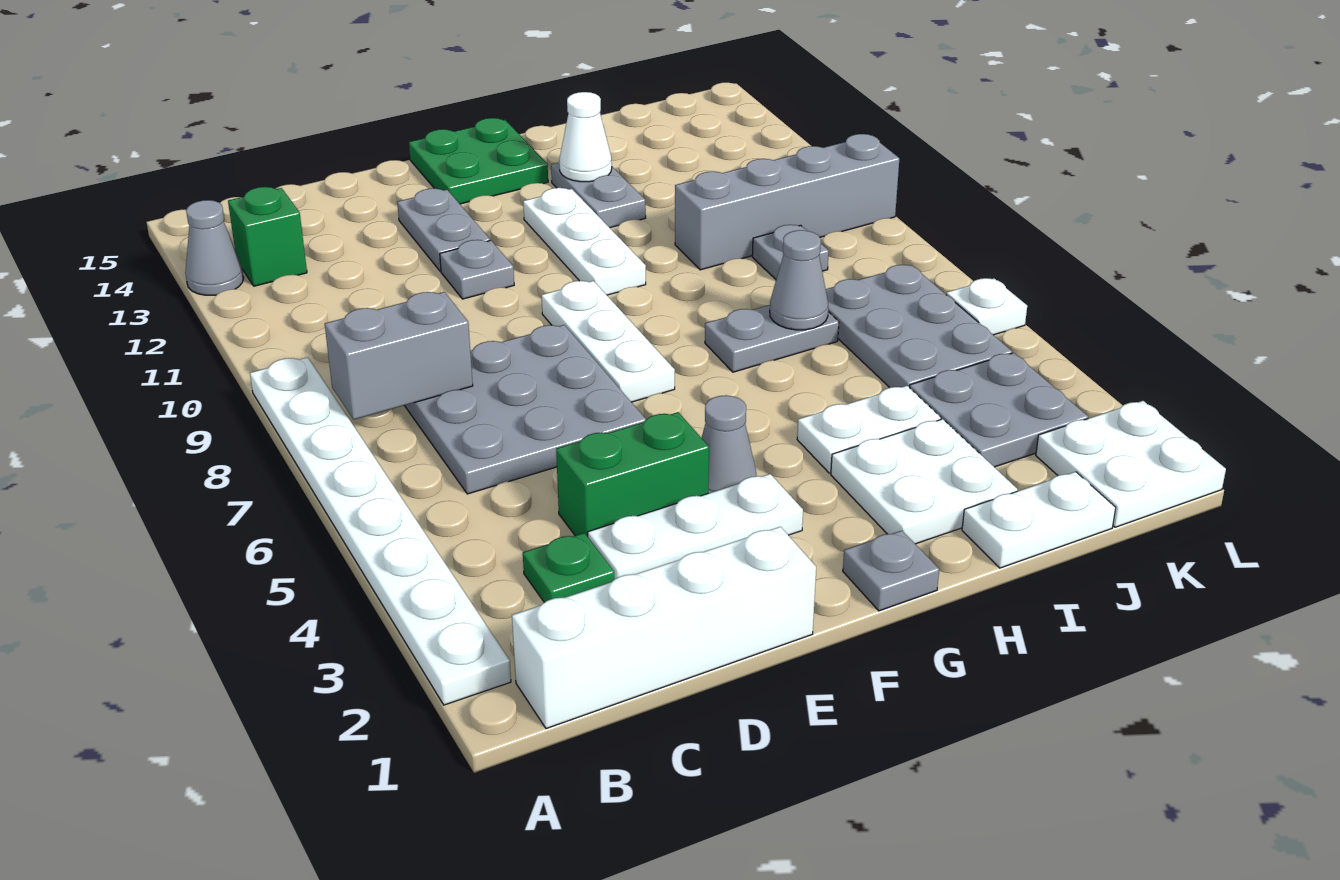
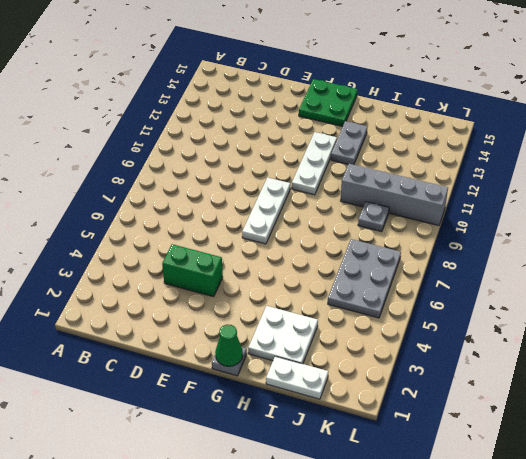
green 1x1 cone [215,324,243,366] -> none
none -> white 1x8 plate [250,357,511,705]
none -> grey 1x1 cone [185,200,244,295]
none -> white 1x4 brick [512,527,816,729]

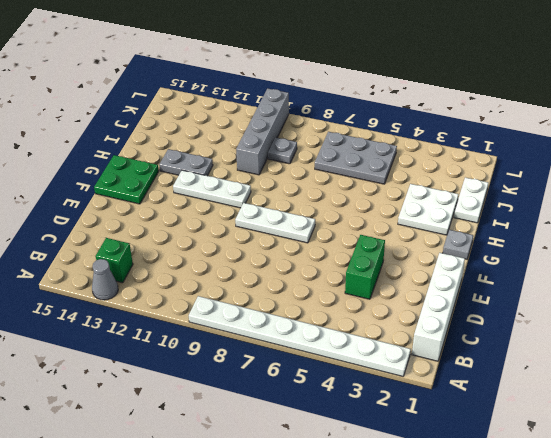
none -> green 1x1 plate [523,533,614,602]
none -> grey 3x3 plate [404,325,646,494]
none -> white 1x3 plate [588,474,803,580]

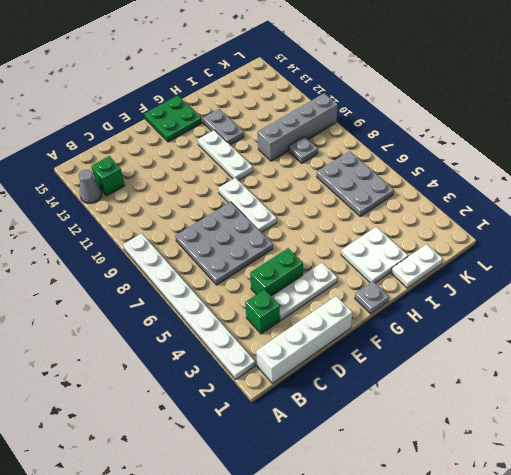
green 1x1 brick [245,289,280,334] -> green 1x1 plate [523,533,614,602]
none -> grey 1x1 plate [440,240,514,299]
none -> grey 1x2 plate [397,188,490,271]
none -> grey 1x1 cone [702,395,756,493]

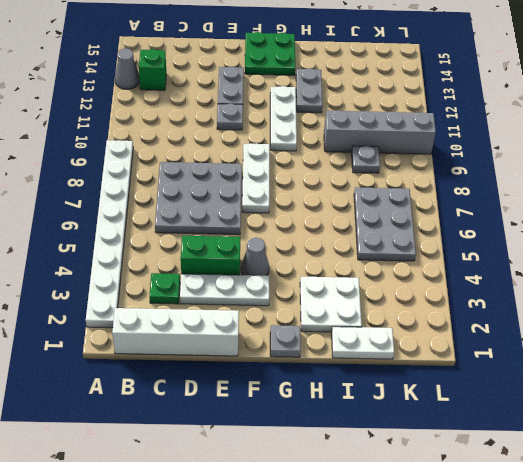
none -> white 1x2 plate [797,386,941,473]
none -> grey 1x2 plate [705,305,839,372]
none -> grey 2x2 plate [910,353,1088,467]

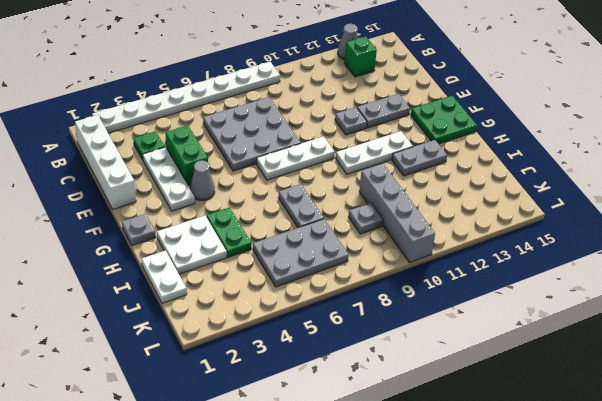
green 1x2 plate [207,207,251,257] -> white 1x2 plate [797,386,941,473]
none -> grey 2x2 plate [910,353,1088,467]
none -> white 2x2 plate [1036,401,1226,527]
none -> white 1x1 plate [946,278,1027,335]

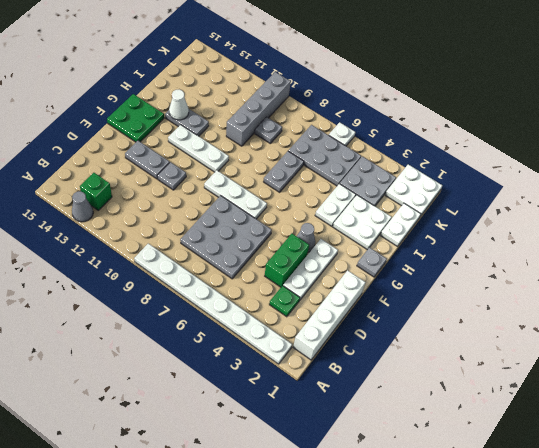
none -> grey 1x2 brick [325,292,473,420]
none -> grey 1x1 cone [770,230,828,330]

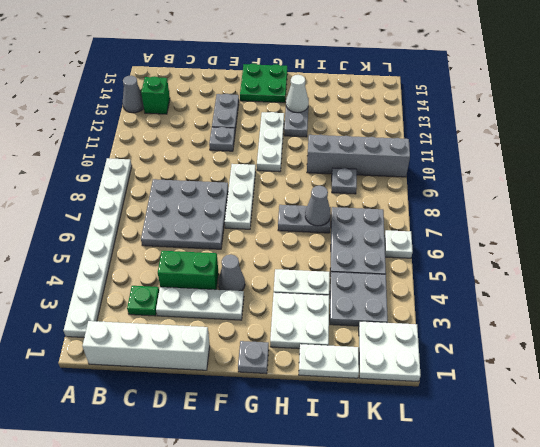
none -> grey 1x2 brick [325,292,473,420]

